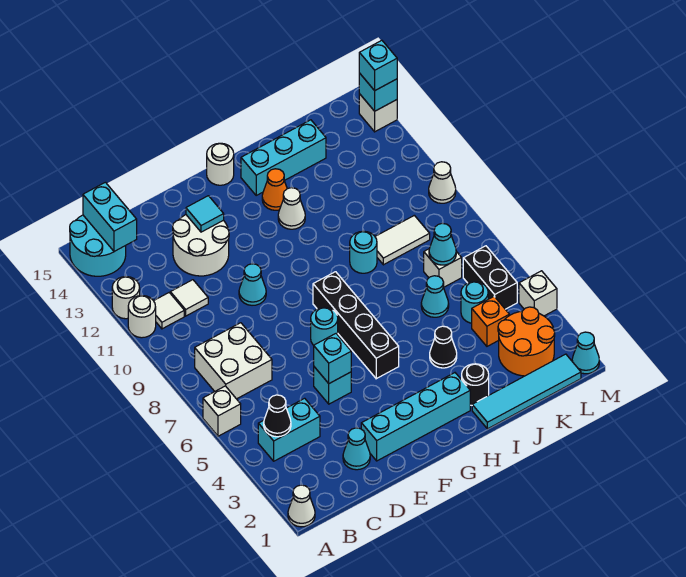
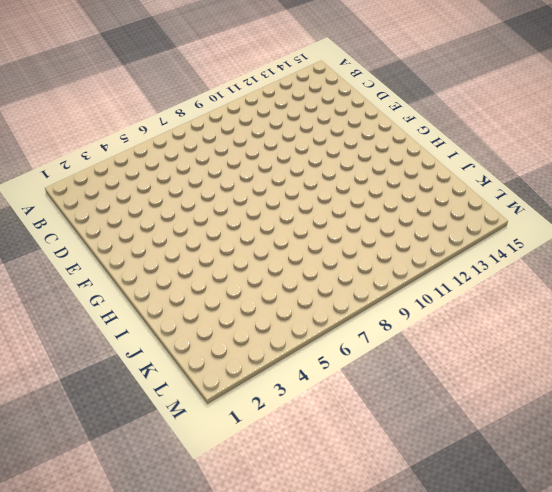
none -> white 1x1 cone [288,485,315,527]
none -> white 1x1 brick [203,386,241,436]
none -> white 1x1 round brick [128,296,156,338]
none -> white 1x1 round brick [112,277,140,319]

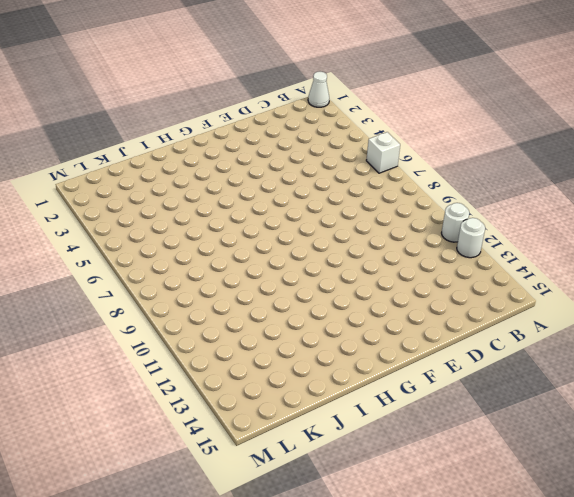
none -> cyan 2x2 round brick [70,215,126,276]
none -> cyan 1x2 brick [258,398,320,461]
none -> white 2x2 brick [195,323,272,399]
none -> white 1x1 tile [154,293,184,329]

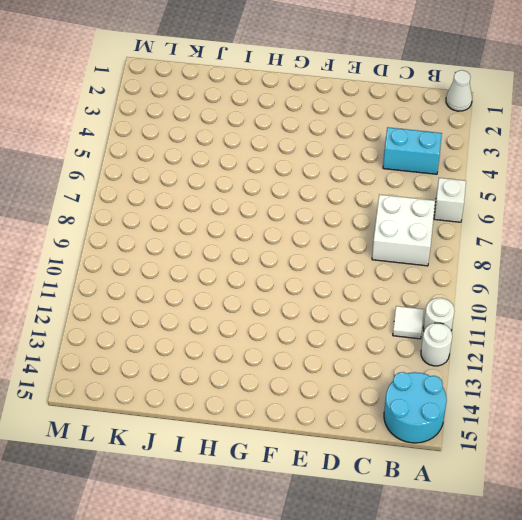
none -> white 1x1 tile [170,280,208,316]
none -> cyan 1x1 cone [343,428,370,470]
none -> white 2x2 round brick [173,215,229,276]
none -> cyan 1x4 brick [361,373,470,461]

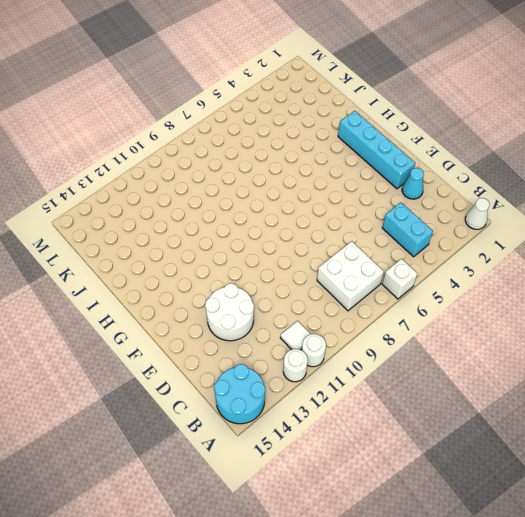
none -> white 1x1 tile [170,280,208,316]
none -> cyan 1x1 brick [314,367,351,404]
none -> cyan 1x1 cone [239,264,266,305]
none -> cyan 1x1 round brick [311,307,338,345]

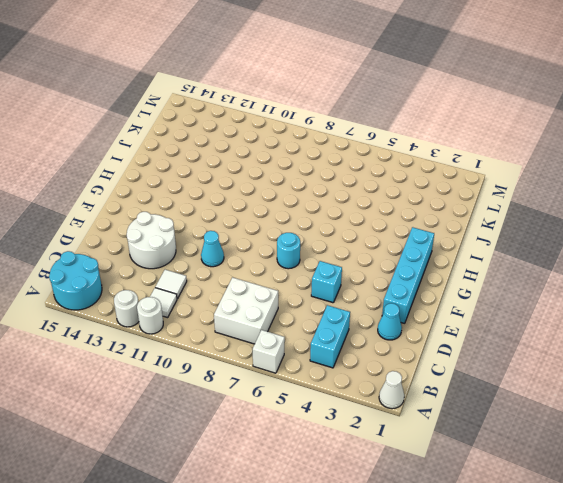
none -> black 1x4 brick [313,272,399,379]
none -> white 1x1 round brick [207,143,234,185]
none -> white 1x1 cone [278,188,305,229]
none -> orange 1x1 cone [262,169,287,210]

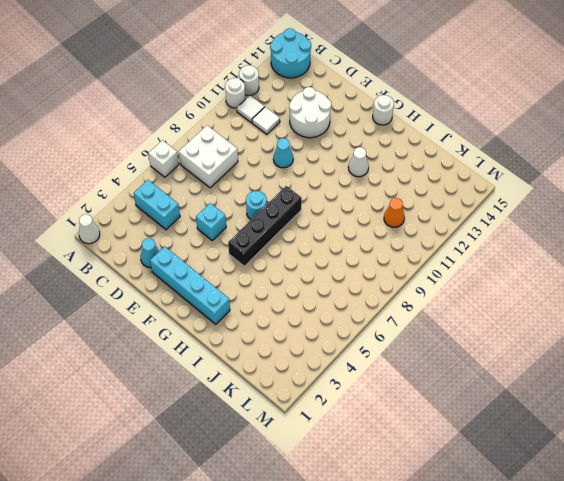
orange 1x1 cone [384,198,405,227] -> orange 1x1 cone moved to [262,169,287,210]
none -> cyan 1x3 brick [241,120,326,195]
none -> cyan 1x4 tile [472,354,581,429]
none -> black 1x1 round brick [462,364,489,405]
none -> black 1x1 cone [430,326,457,368]

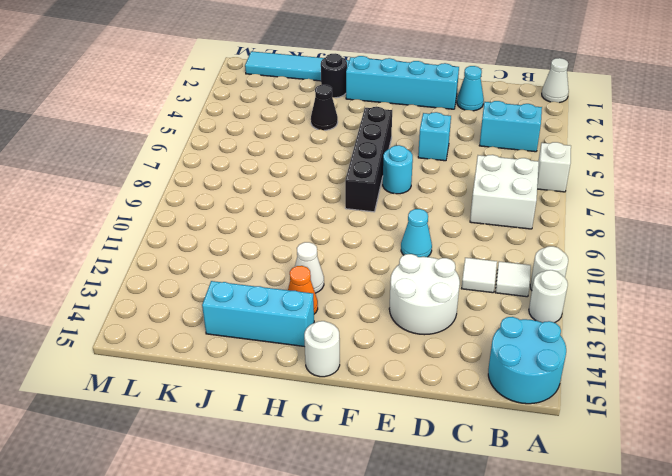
none -> cyan 1x1 round brick [350,231,377,273]
none -> cyan 1x1 cone [421,276,449,317]
none -> white 1x2 tile [375,215,430,265]
none -> orange 2x2 round brick [498,307,555,376]

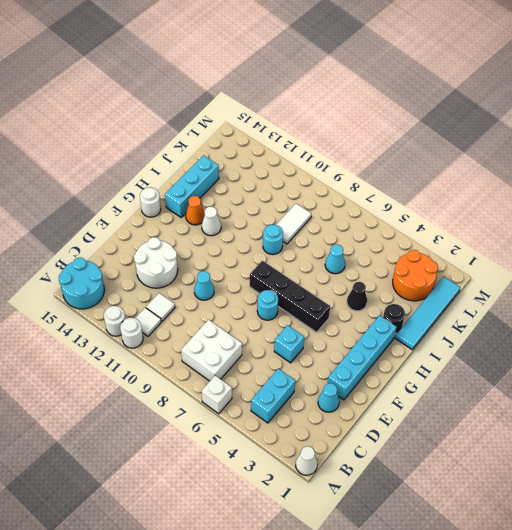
none -> orange 1x1 brick [472,296,509,346]
none -> cyan 1x1 round brick [461,282,488,323]
none -> white 1x1 brick [424,249,462,288]
none -> black 1x2 brick [463,246,517,309]

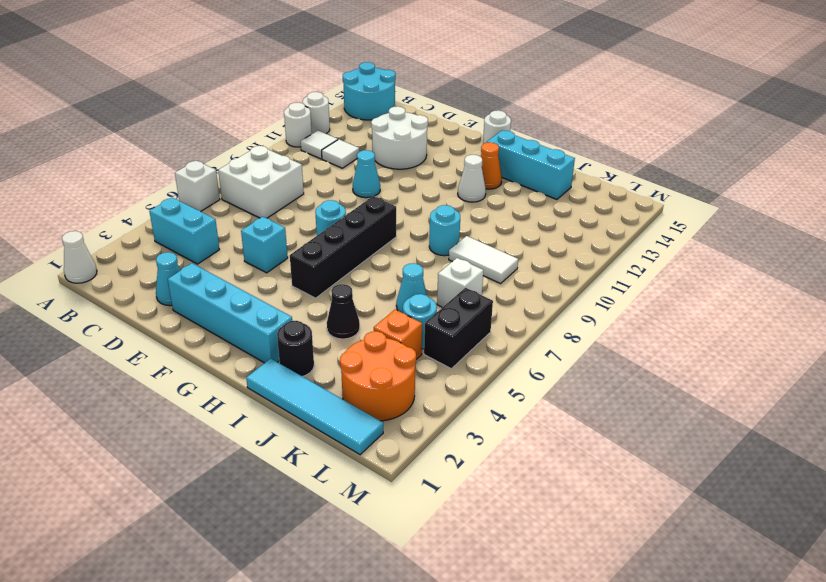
none -> cyan 1x1 cone [572,332,599,374]
none -> white 1x1 brick [519,271,557,316]
none -> white 1x1 cone [429,162,456,203]
none -> white 1x1 brick [359,94,397,132]

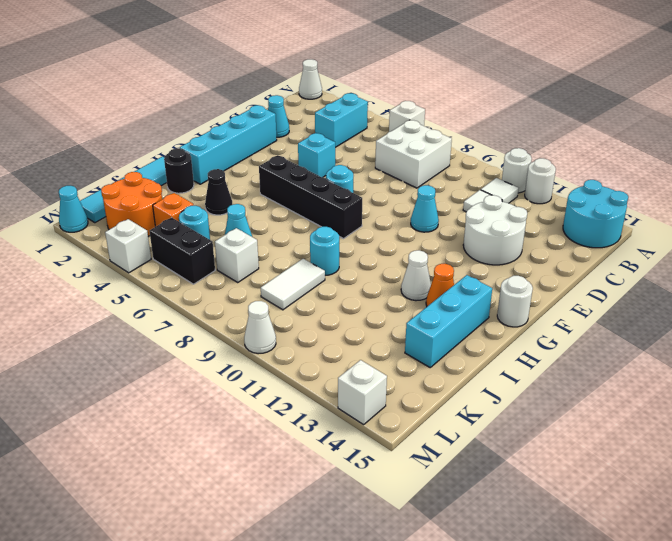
none -> black 1x1 cone [264,395,291,437]
none -> cyan 1x2 brick [83,182,137,251]
none -> cyan 1x1 brick [314,334,351,383]
none -> cyan 1x1 tile [186,196,224,232]

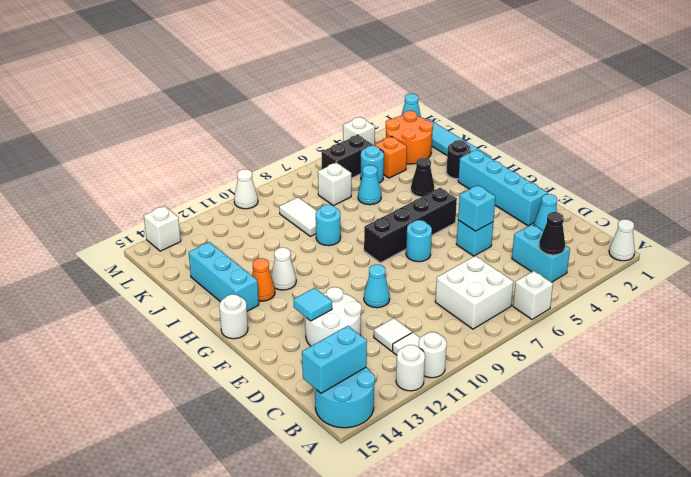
none -> cyan 1x1 cone [429,223,456,265]
none -> cyan 1x1 brick [359,73,397,111]
none -> cyan 1x1 brick [359,40,397,91]

